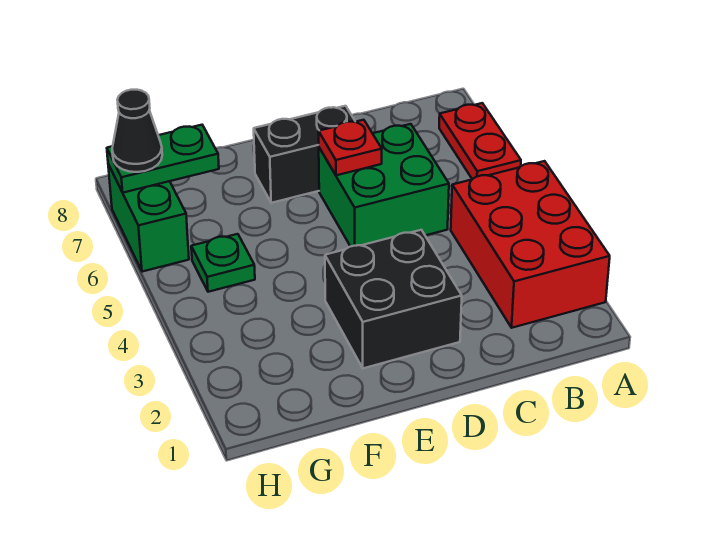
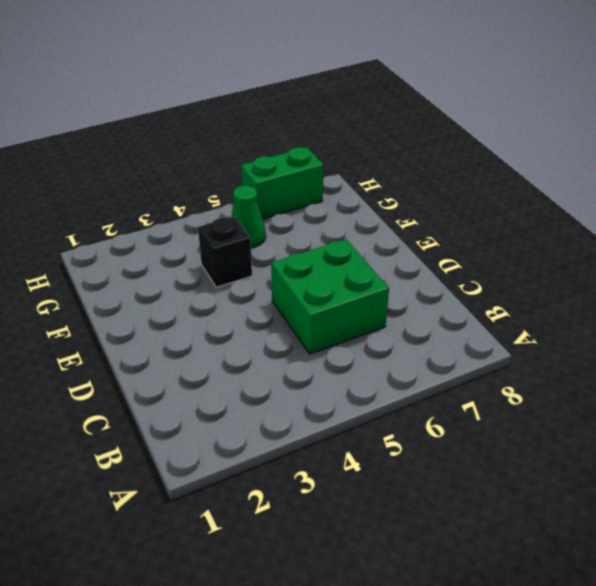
black 1x1 brick [198,216,252,287] -> none
green 1x1 cone [231,185,266,248] -> green 1x1 plate [191,234,255,292]
none -> red 2x3 brick [451,161,610,328]
none -> red 1x2 plate [439,103,521,179]

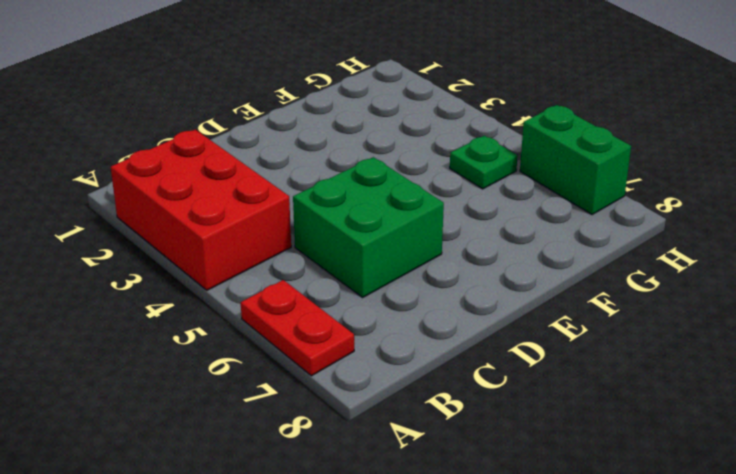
none -> black 2x2 brick [325,230,462,368]
none -> black 1x2 brick [254,106,355,203]

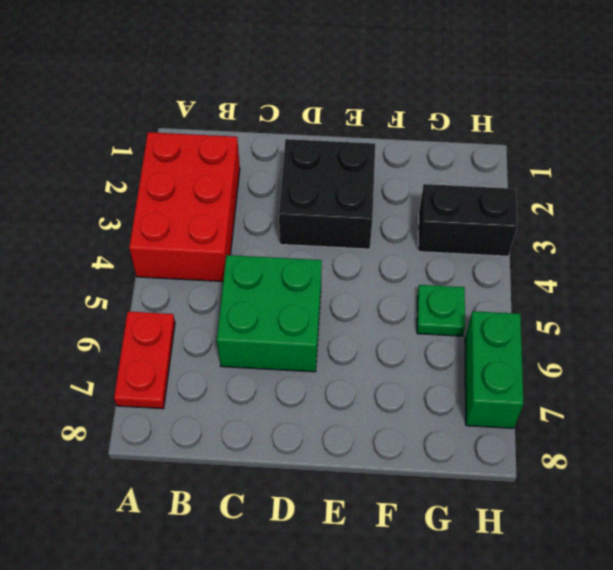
black 1x2 brick [418,184,517,256] -> black 1x2 brick moved to [254,106,355,203]
none -> red 1x1 plate [318,120,382,175]
none -> green 1x2 plate [107,125,219,193]

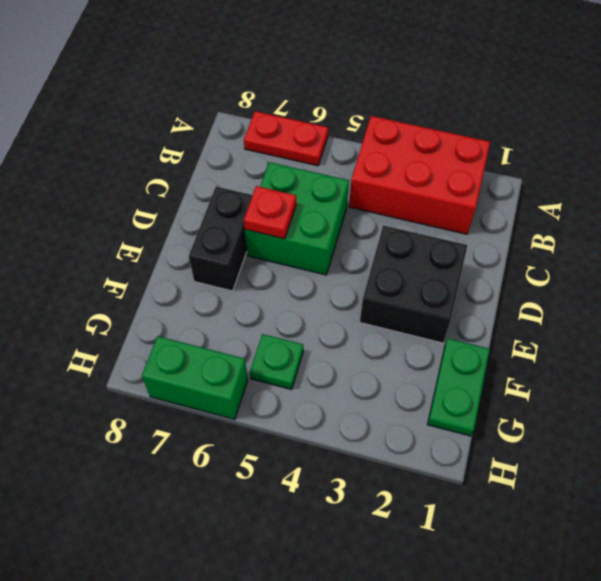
green 1x2 plate [428,339,490,436] -> green 1x2 plate moved to [107,125,219,193]
none -> black 1x1 cone [112,90,162,172]

